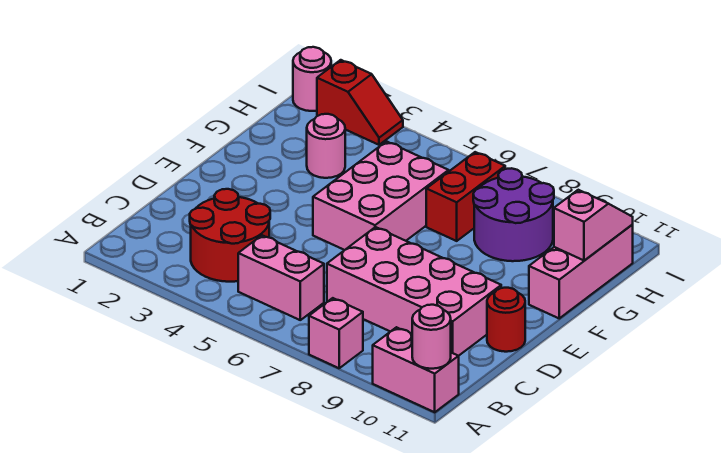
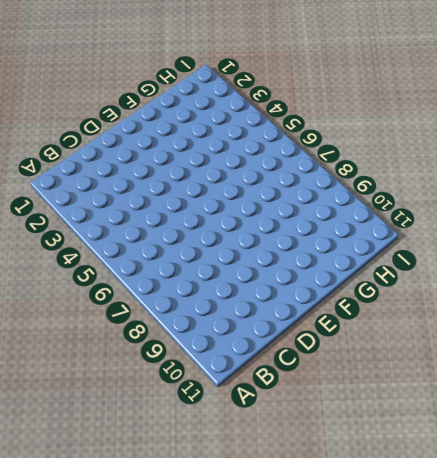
none -> pink 1x1 brick [309,298,363,368]
none -> pink 1x2 brick [373,327,459,412]
none -> red 2x2 round brick [190,189,270,282]

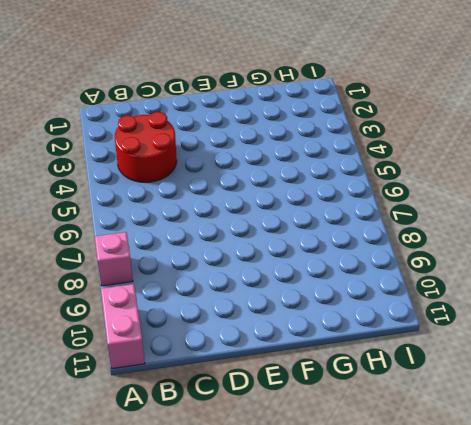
none -> pink 1x2 brick [238,235,324,320]
none -> pink 2x4 brick [327,227,501,356]
none -> red 1x1 round brick [487,288,525,352]

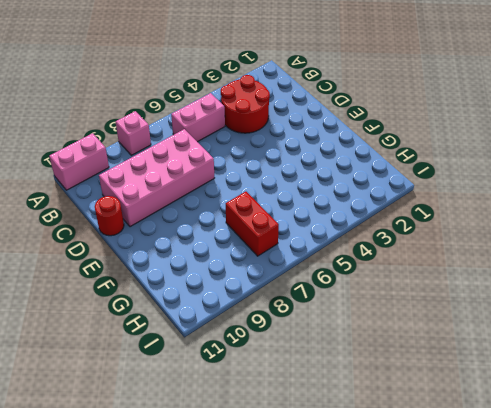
none -> pink 2x3 brick [313,141,449,250]
none -> pink 1x3 brick [529,225,633,318]
none -> pink 1x1 round brick [307,114,345,178]

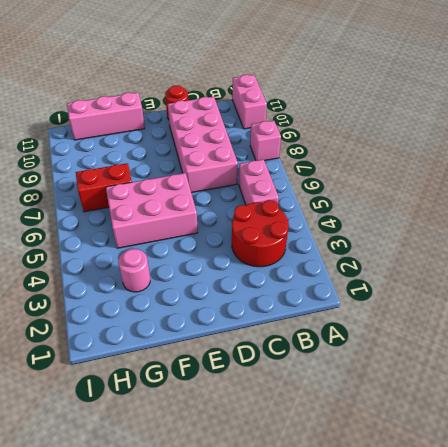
none -> purple 2x2 round brick [473,168,554,261]
none -> pink 1x1 round brick [293,47,331,111]
none -> red 1x2 slope [317,60,403,145]

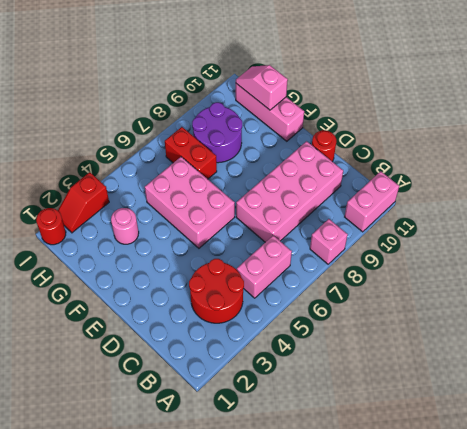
red 1x1 round brick [36,208,66,245] -> pink 1x1 round brick [293,47,331,111]
red 1x2 slope [58,172,109,233] -> red 1x2 slope turned to [317,60,403,145]
none -> pink 1x1 round brick [412,305,451,369]

